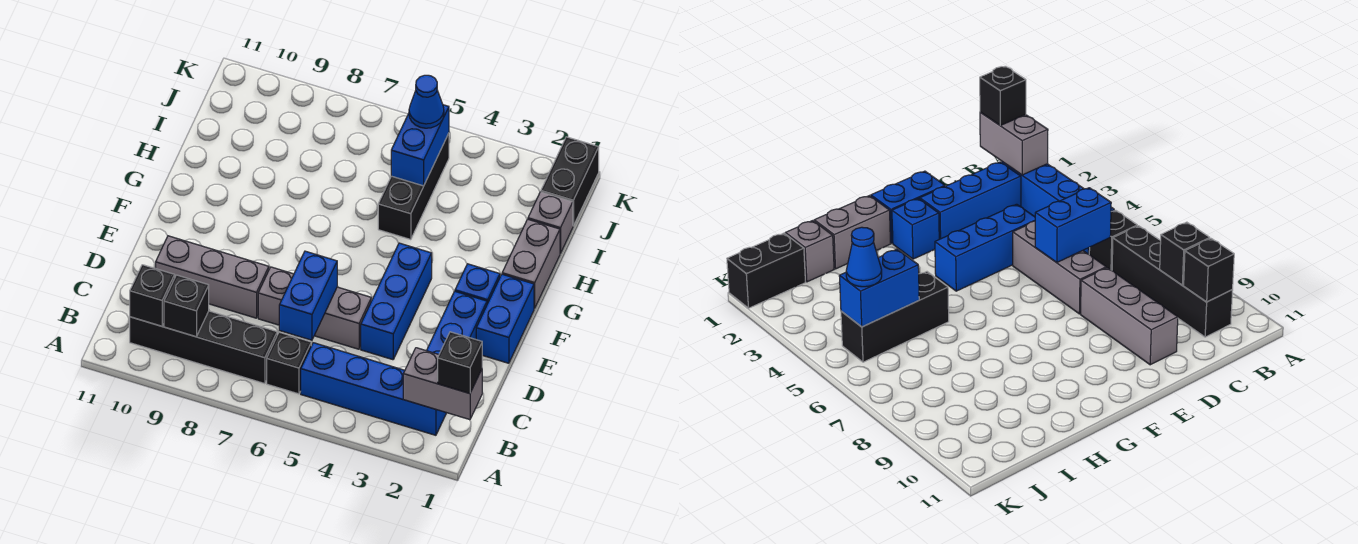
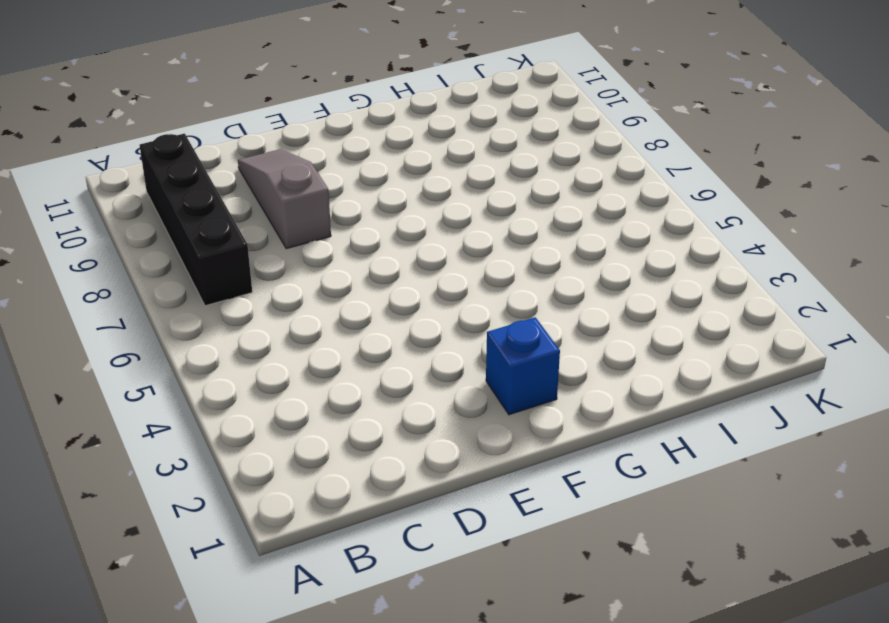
grey 1x3 slope [238,149,331,249] -> grey 1x3 brick [156,236,269,318]
none -> blue 1x4 brick [301,343,446,435]
none -> black 1x1 brick [267,332,311,394]
none -> blue 1x3 brick [427,291,487,354]

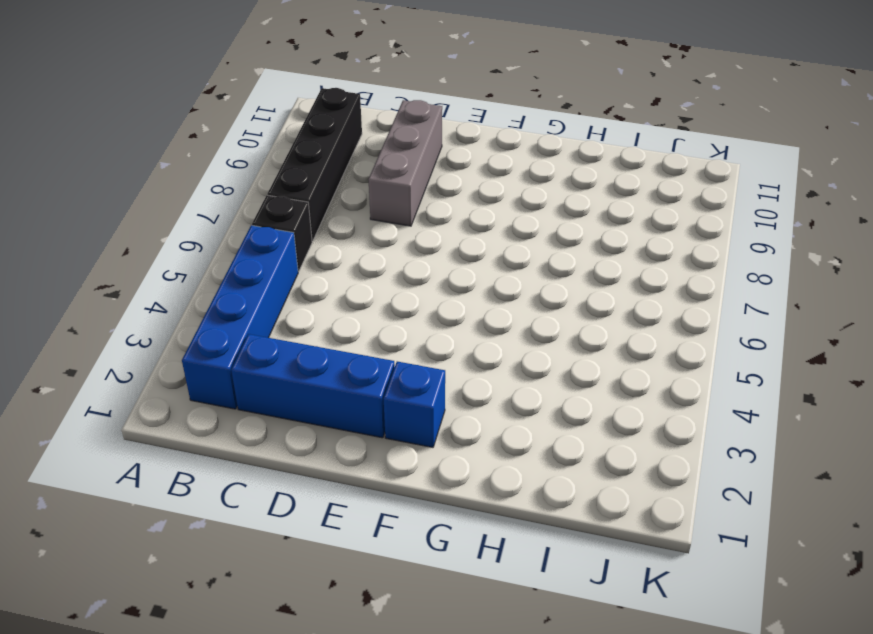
none -> blue 1x3 brick [361,243,432,360]
none -> grey 1x3 brick [258,267,371,349]
none -> blue 1x2 brick [476,274,534,363]

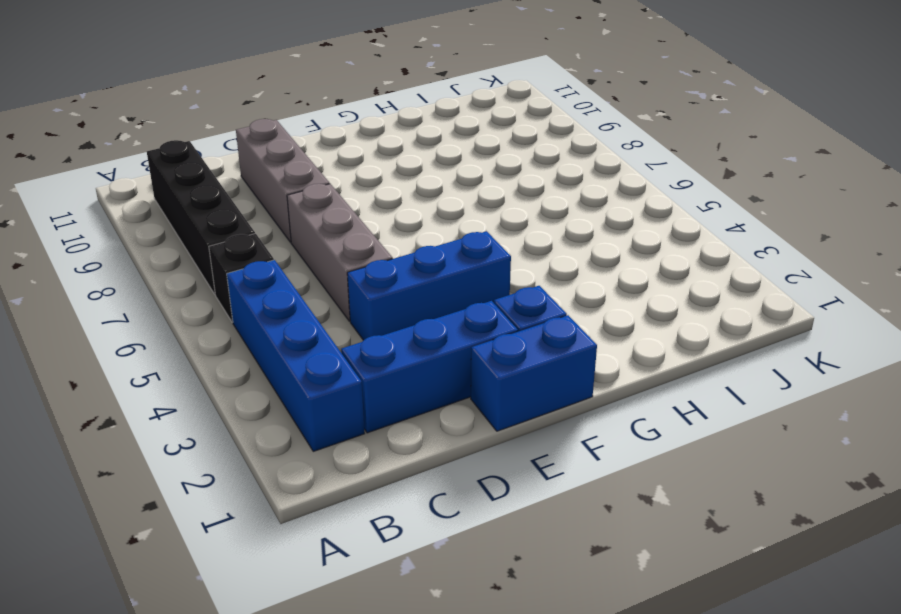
none -> grey 1x2 brick [502,219,560,308]
none -> black 1x3 brick [378,133,449,240]
none -> grey 1x1 brick [528,192,573,253]

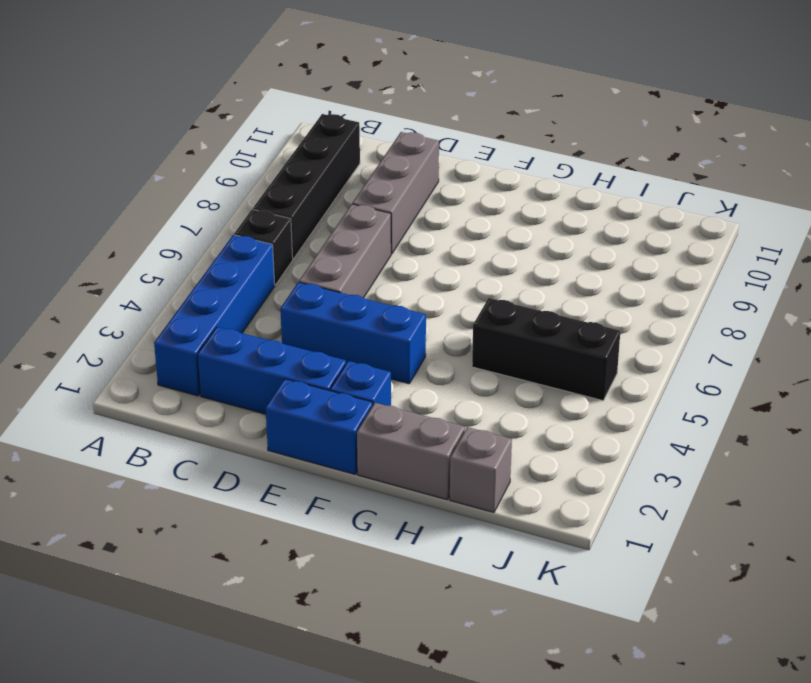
none -> black 1x2 brick [541,137,599,226]
none -> grey 1x2 brick [403,348,482,420]
none -> black 1x1 brick [164,275,209,337]

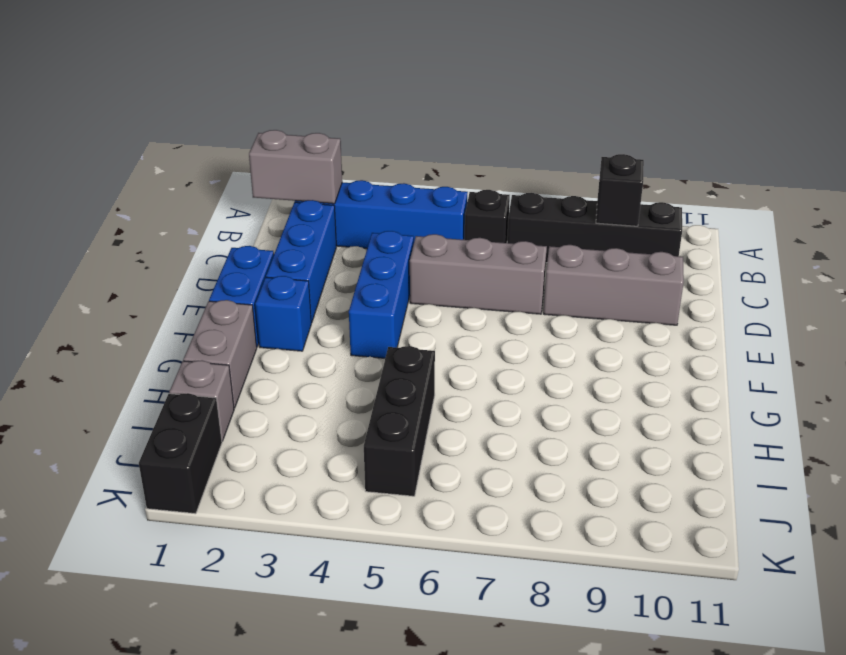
none -> black 1x1 brick [130,265,175,326]
none -> blue 1x2 brick [279,251,337,340]
none -> blue 1x2 brick [391,105,449,186]

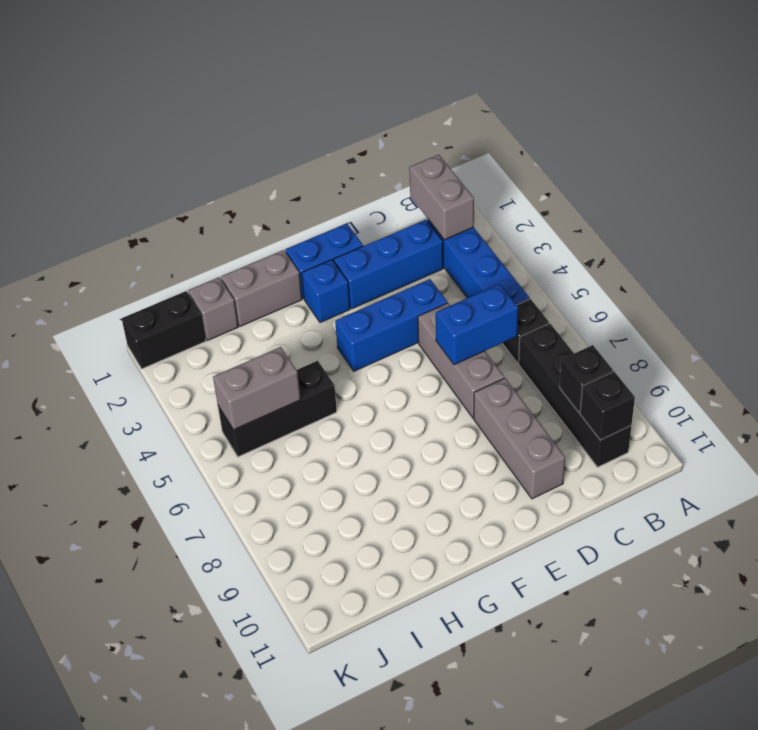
grey 1x2 brick [213,347,301,430] -> blue 1x2 brick [391,105,449,186]
none -> black 1x1 brick [438,332,482,394]
none -> blue 1x1 cone [409,75,444,128]

